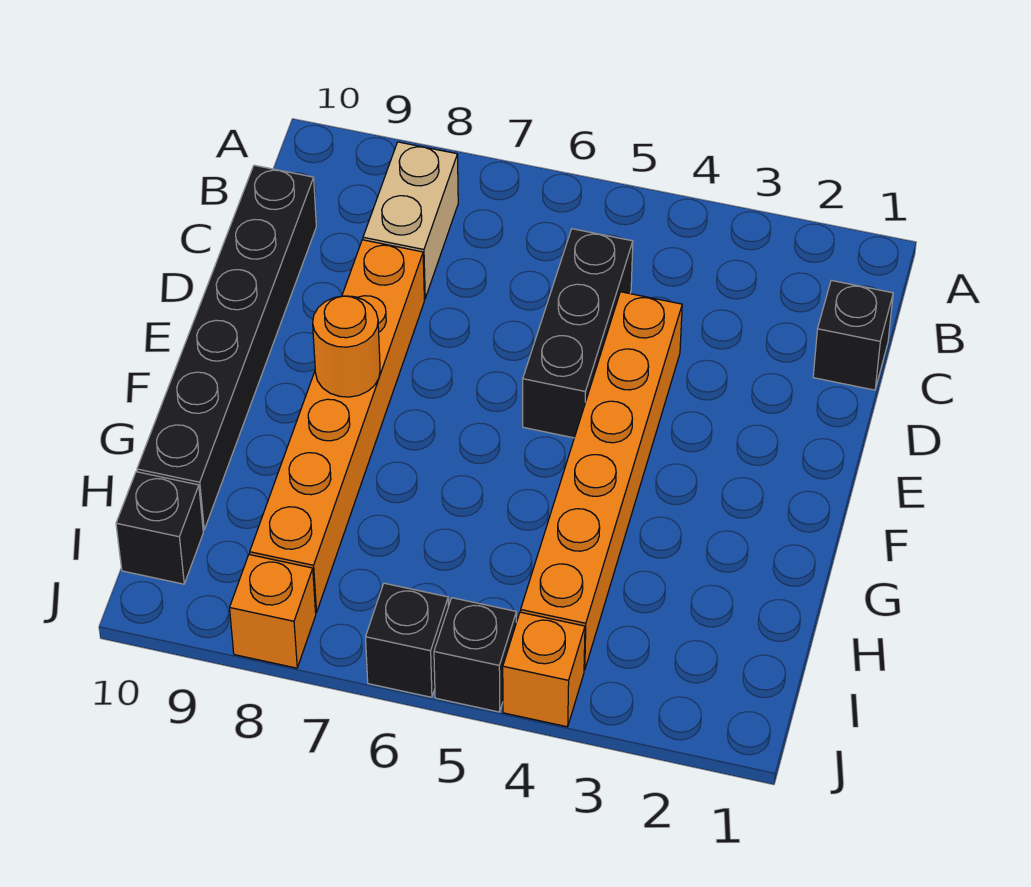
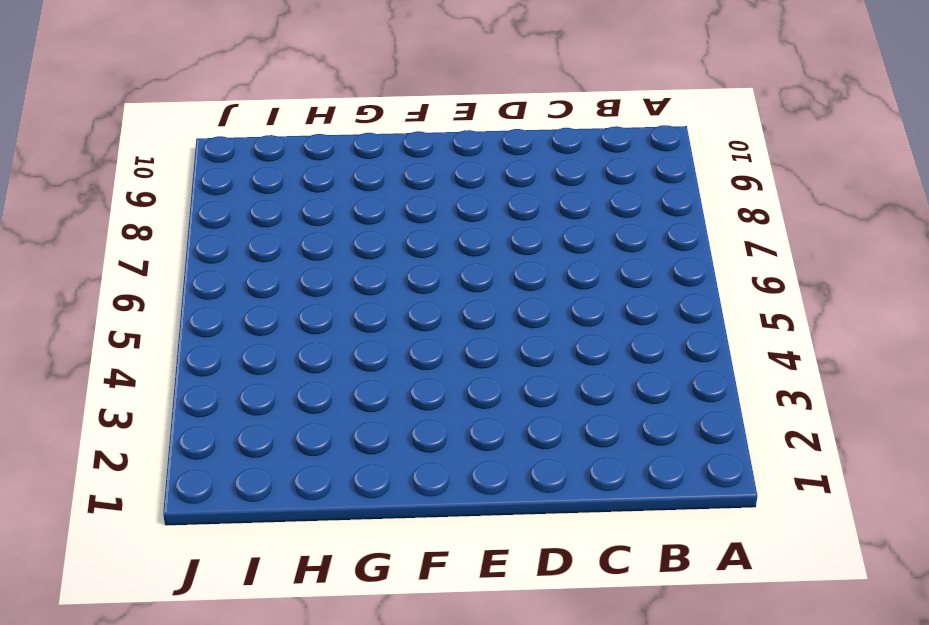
none -> tan 1x2 brick [363,142,458,299]
none -> black 1x1 brick [813,280,893,390]
none -> black 1x3 brick [523,229,633,438]

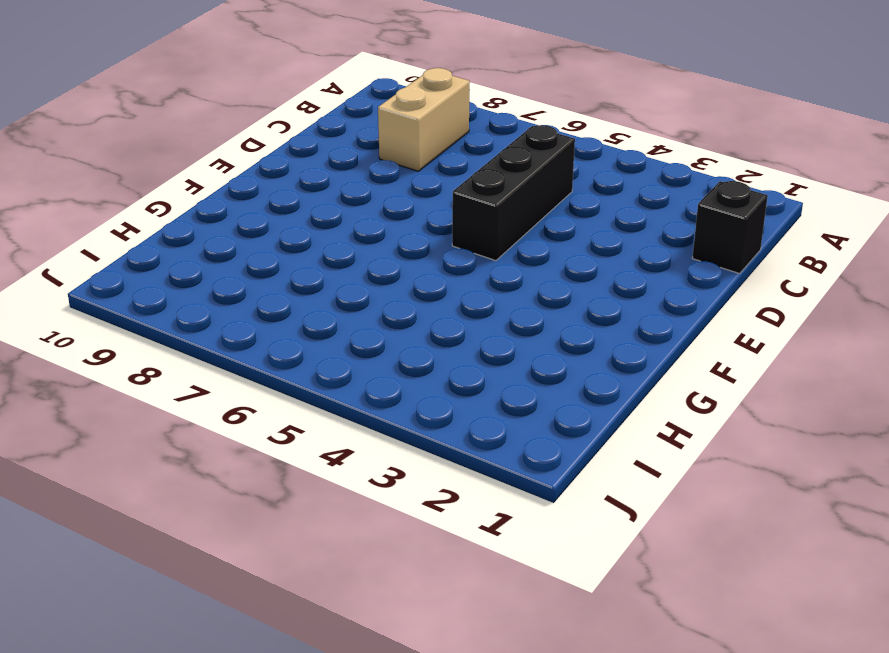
none -> black 1x6 brick [137,165,316,530]
none -> orange 1x6 brick [521,292,682,670]
none -> orange 1x6 brick [250,240,424,612]

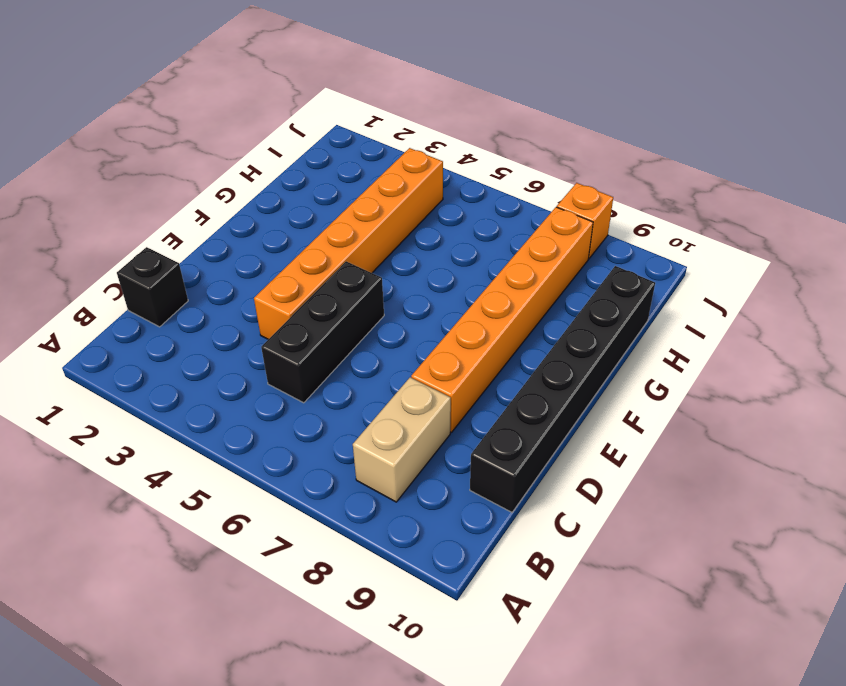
none -> black 1x1 brick [116,472,203,584]
none -> orange 1x1 brick [503,612,585,727]
none -> black 1x1 brick [434,598,516,712]

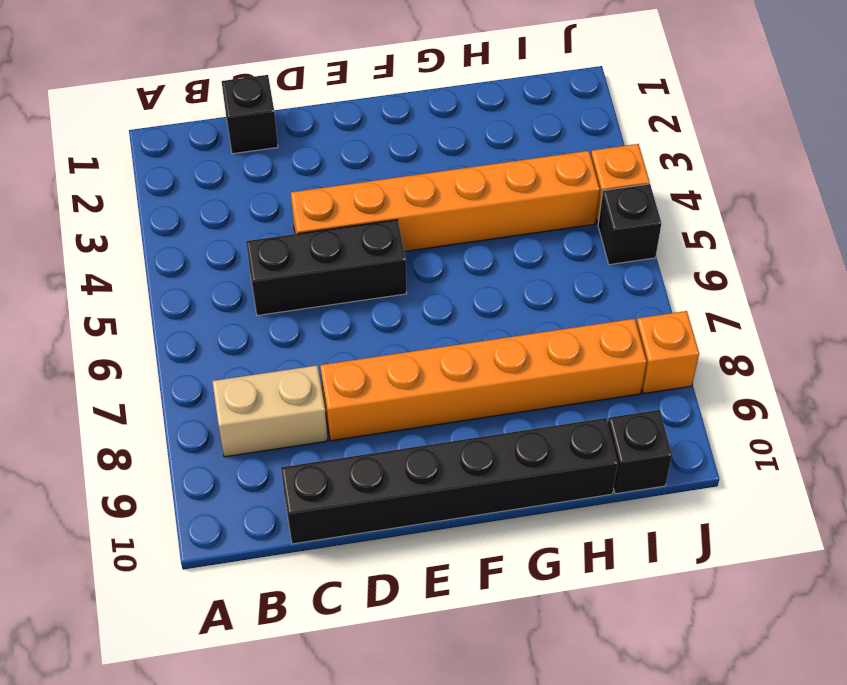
none -> black 1x1 brick [366,583,448,697]
none -> orange 1x1 round brick [313,296,380,397]

